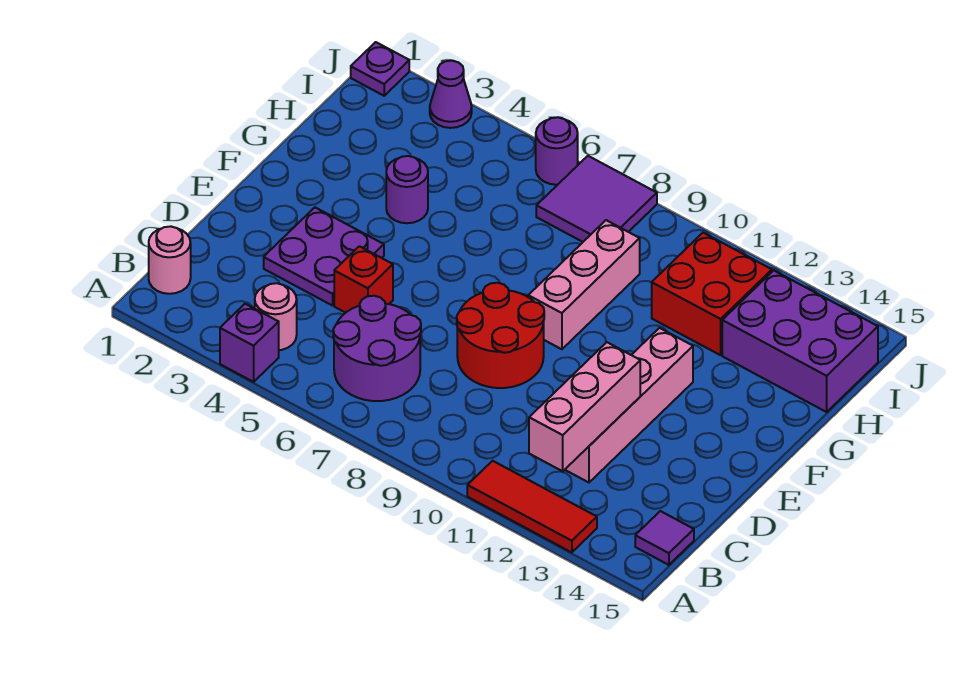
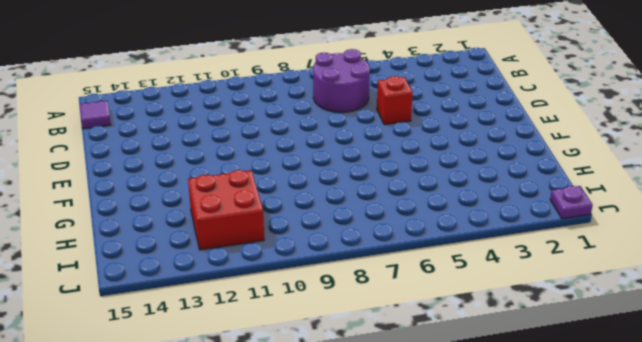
none -> purple 1x1 brick [220,304,279,382]
none -> red 1x3 tile [467,461,597,552]
none -> pink 1x1 round brick [149,226,191,294]

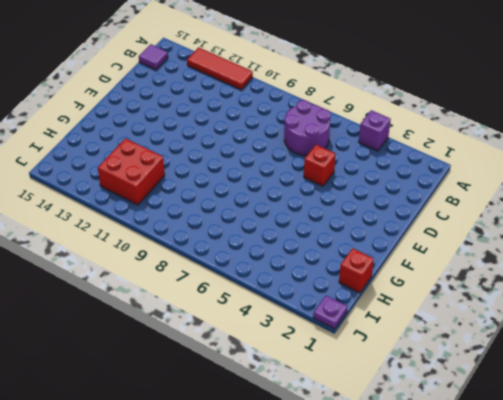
red 1x1 brick [339,248,374,293] -> none
none -> pink 1x1 round brick [149,226,191,294]
none -> pink 1x1 round brick [255,283,297,350]
none -> pink 1x4 brick [565,328,693,482]

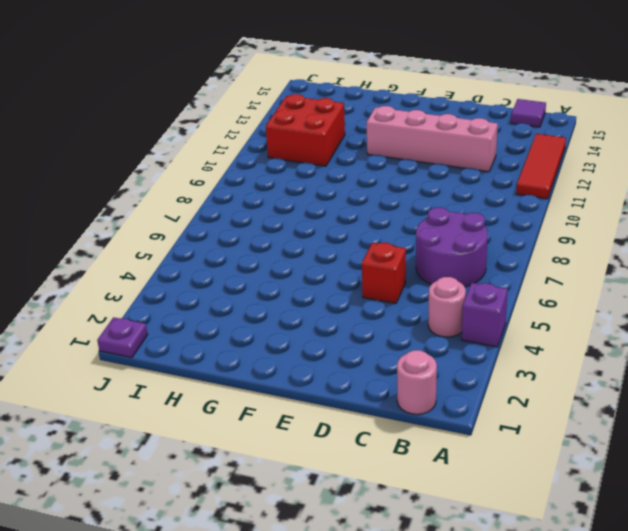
none -> purple 2x2 plate [264,208,384,306]
none -> red 2x2 round brick [457,283,544,388]
none -> pink 1x3 brick [528,220,640,349]

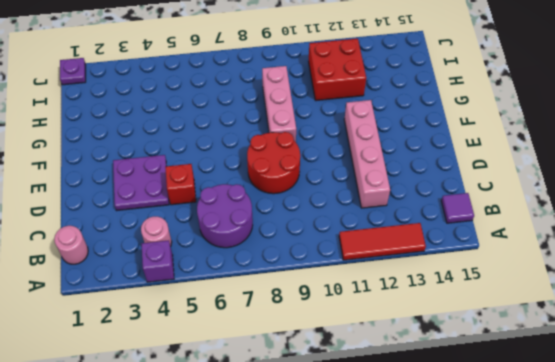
none -> purple 1x1 round brick [386,156,428,223]
none -> purple 2x3 brick [722,270,878,412]
none -> purple 2x2 tile [536,156,657,242]

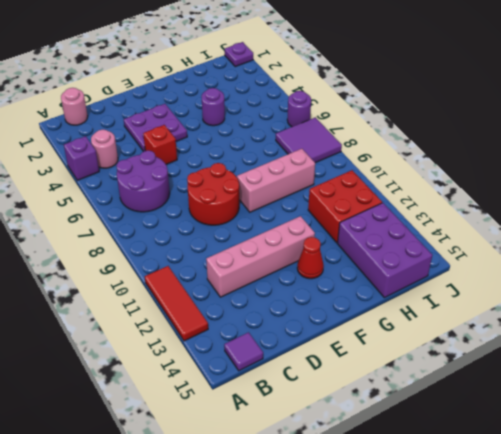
red 1x1 cone [297,237,324,279] -> none
none -> purple 1x1 cone [430,61,472,128]
none -> pink 1x3 brick [529,342,640,471]

